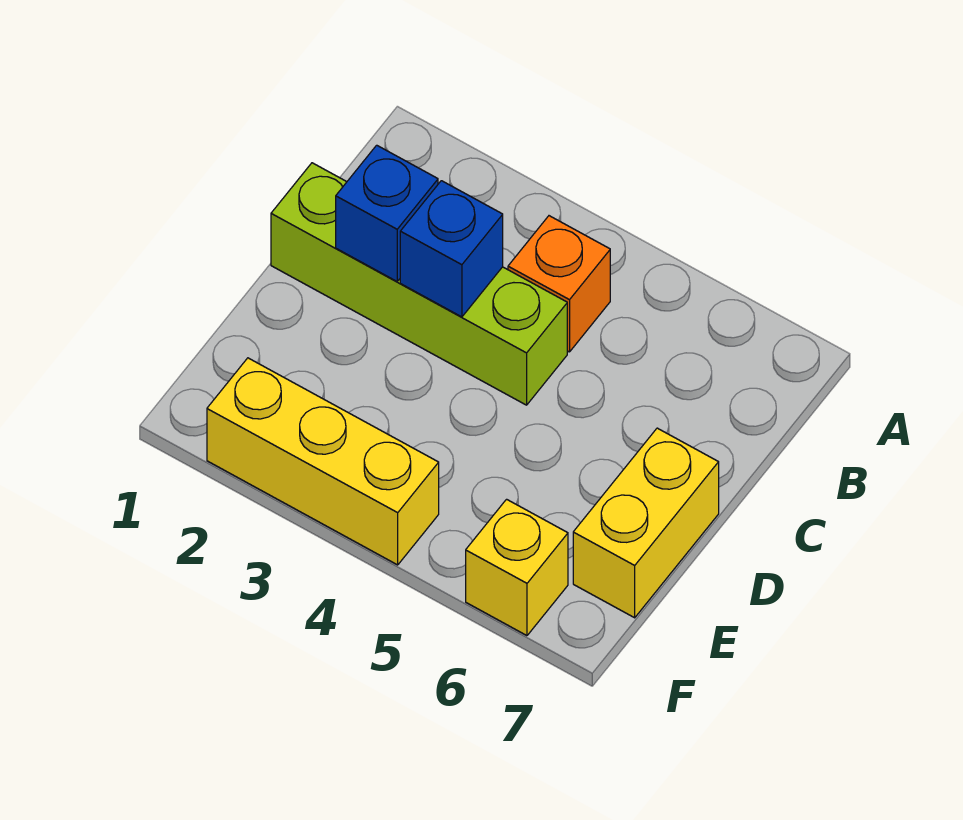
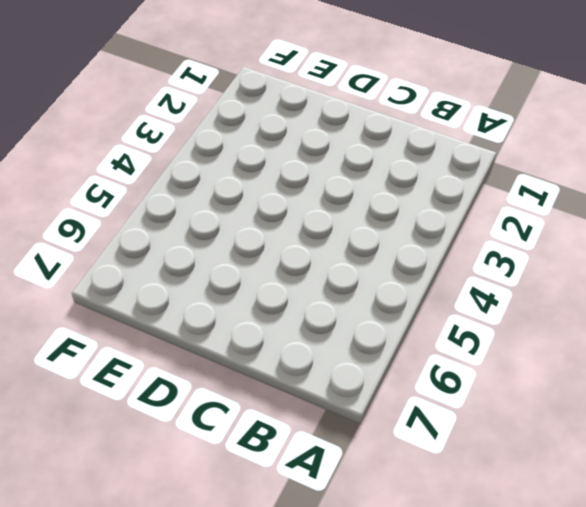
none -> orange 1x1 brick [508,216,610,352]
none -> lime 1x4 brick [271,163,567,405]

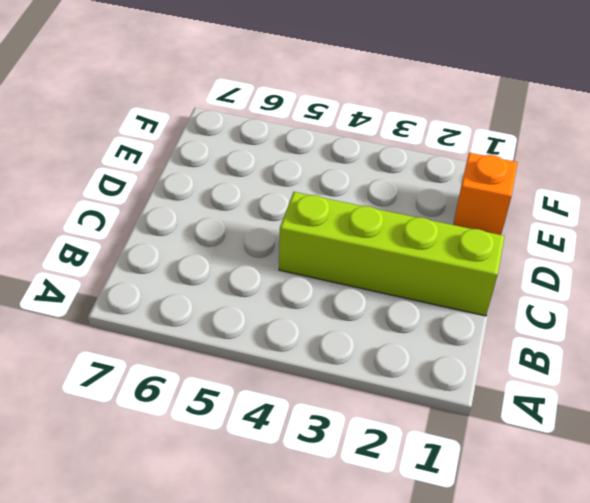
orange 1x1 brick [453,153,518,235] -> orange 1x1 brick moved to [508,216,610,352]
none -> yellow 1x2 brick [573,428,719,618]
none -> yellow 1x3 brick [207,358,439,565]

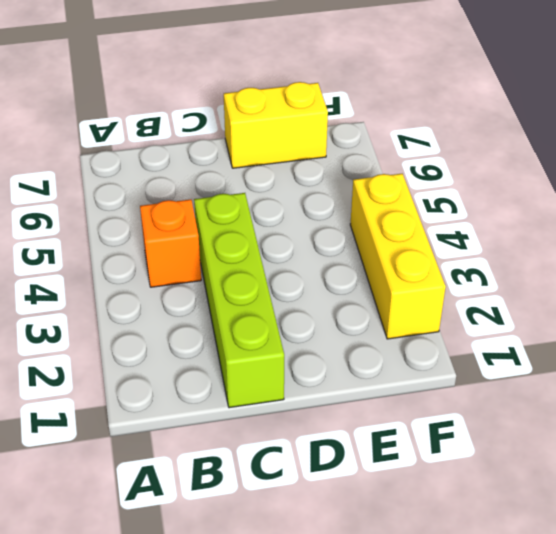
none -> yellow 1x1 brick [466,499,568,636]
none -> blue 1x1 brick [336,145,438,281]

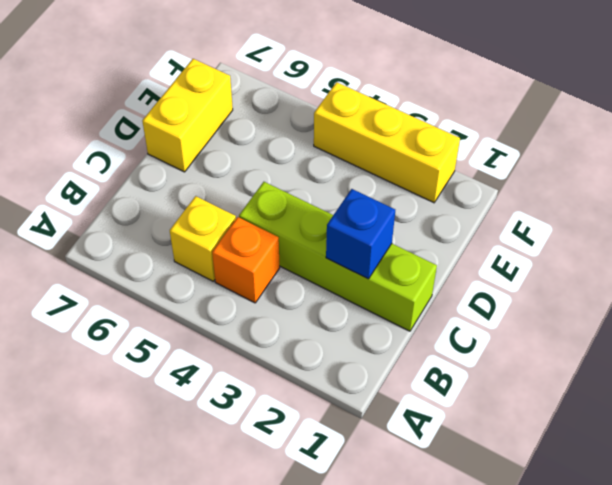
yellow 1x1 brick [170,196,236,281] -> yellow 1x1 brick moved to [466,499,568,636]
none -> blue 1x1 brick [400,181,503,317]

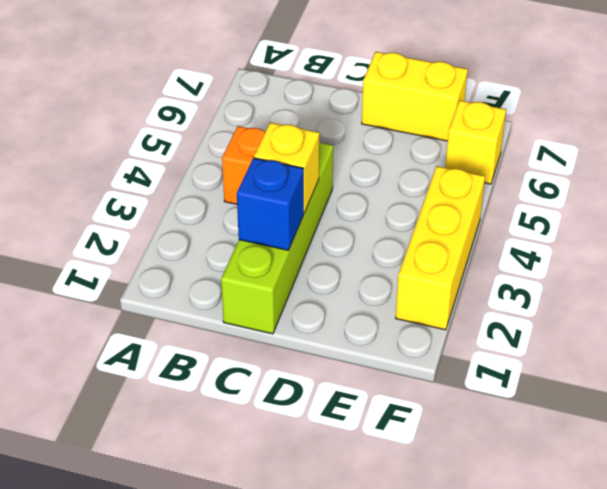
yellow 1x1 brick [254,123,319,213] -> blue 1x1 brick [400,181,503,317]

